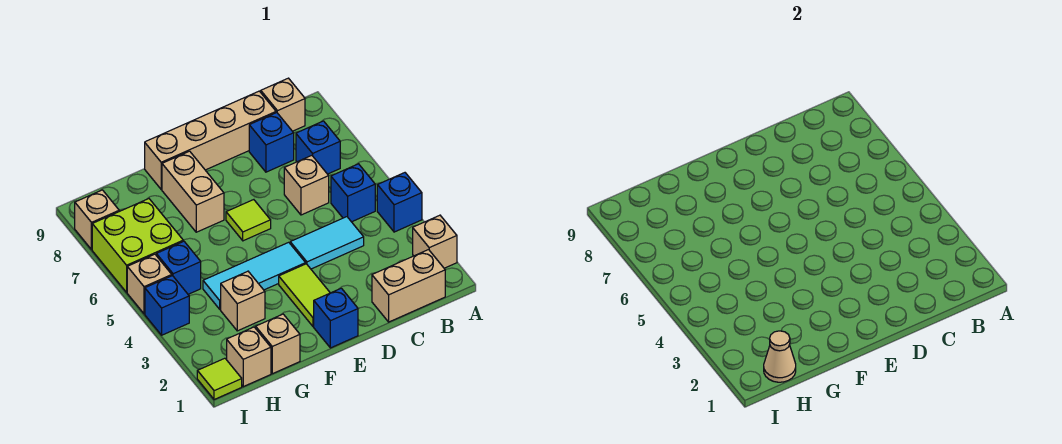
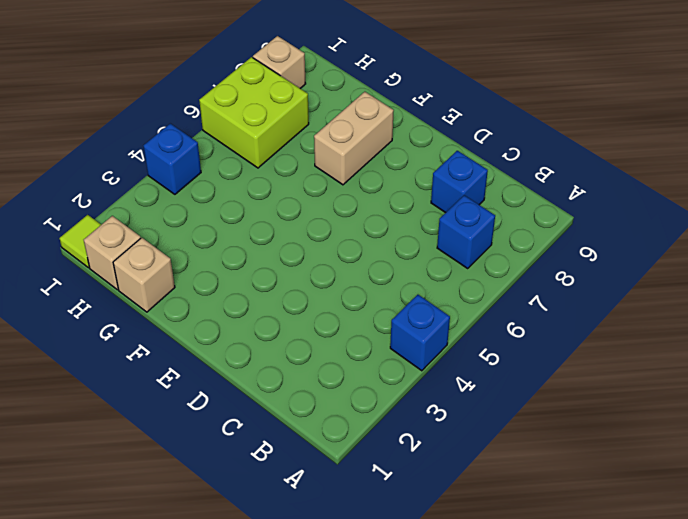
none -> tan 1x1 brick [413,215,457,268]
none -> tan 1x2 brick [372,250,445,322]
none -> blue 1x1 brick [331,164,375,222]

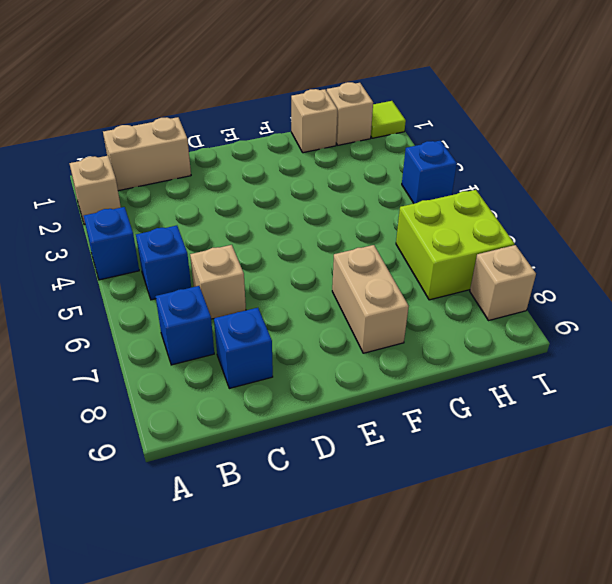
none -> tan 1x1 brick [261,78,305,131]
none -> cyan 1x2 tile [290,217,364,269]
none -> tan 1x4 brick [145,91,276,189]

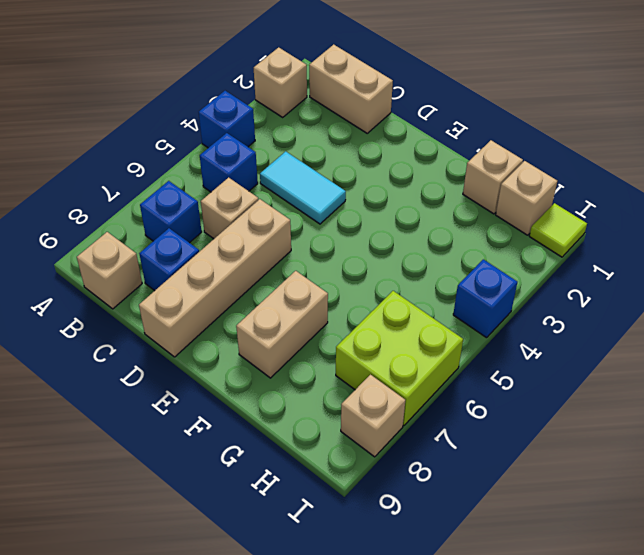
tan 1x4 brick [139,199,291,357] -> tan 1x4 brick turned to [145,91,276,189]
none -> blue 1x1 brick [314,288,358,348]
none -> lime 1x2 tile [279,264,330,326]
none -> cyan 1x3 tile [203,242,306,309]

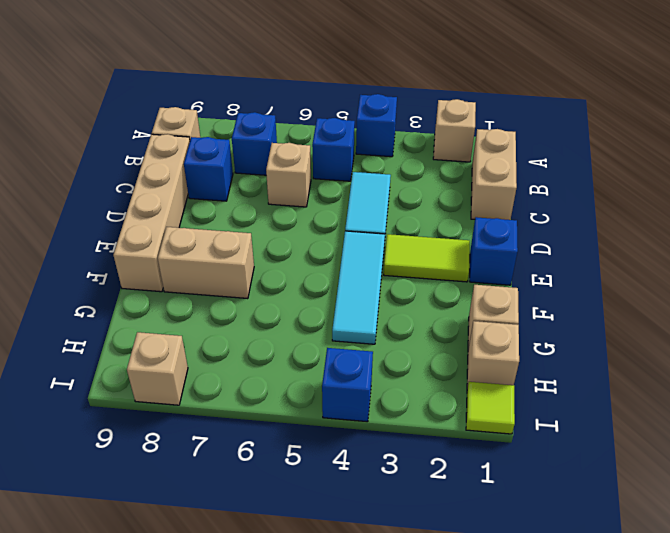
none -> lime 1x1 tile [226,200,271,241]
none -> tan 1x1 brick [221,271,265,331]
none -> blue 1x1 brick [156,241,201,294]

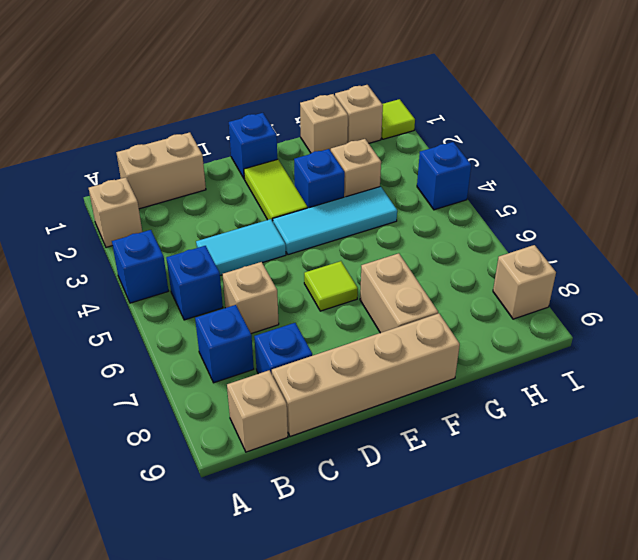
blue 1x1 brick [294,149,345,208] -> blue 1x1 brick moved to [156,241,201,294]
none -> lime 2x2 brick [92,199,183,292]
none -> tan 1x1 brick [127,254,172,314]
none -> tan 1x1 cone [764,331,796,382]

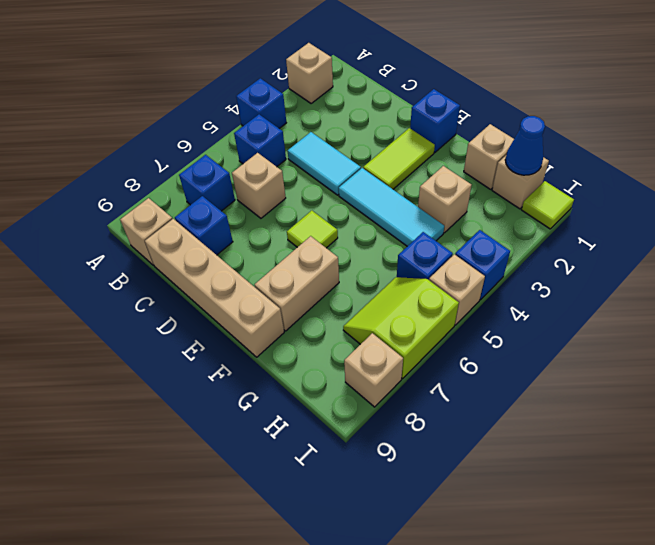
blue 1x1 cone [505,116,545,175] -> tan 1x1 cone [764,331,796,382]
lime 2x2 slope [343,277,459,379] -> lime 2x2 brick [92,199,183,292]
none -> tan 1x2 brick [372,250,445,322]

